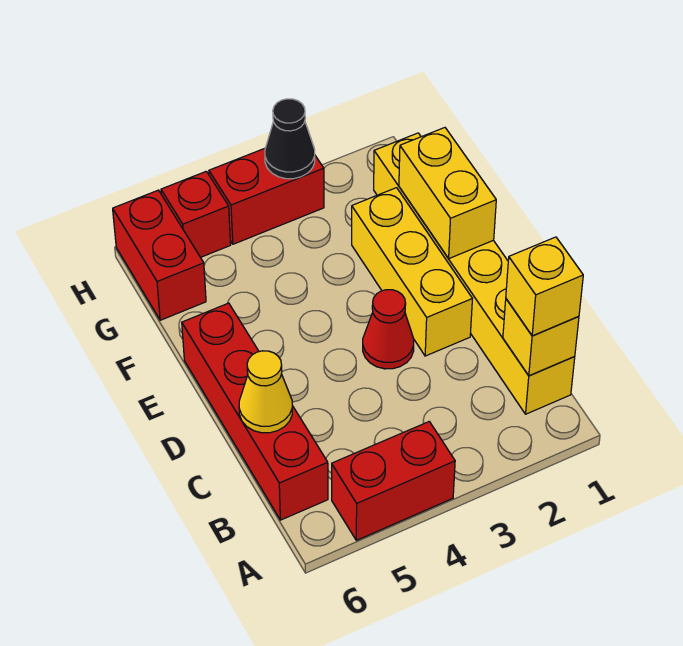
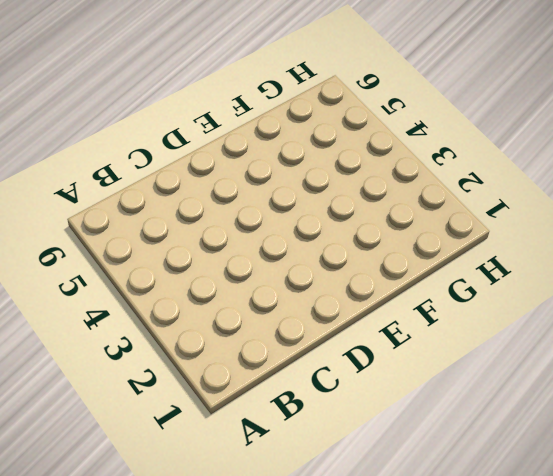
none -> red 1x2 brick [332,422,455,540]
none -> yellow 1x6 brick [374,133,575,414]
none -> red 1x4 brick [182,303,328,520]

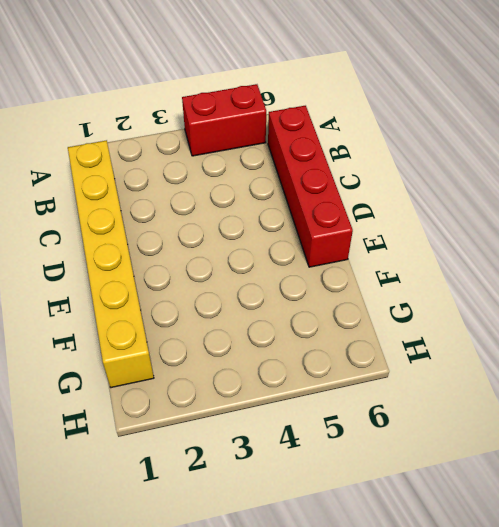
none -> yellow 1x3 brick [352,188,472,356]
none -> red 1x1 cone [363,290,414,369]
none -> red 1x2 brick [113,190,206,320]

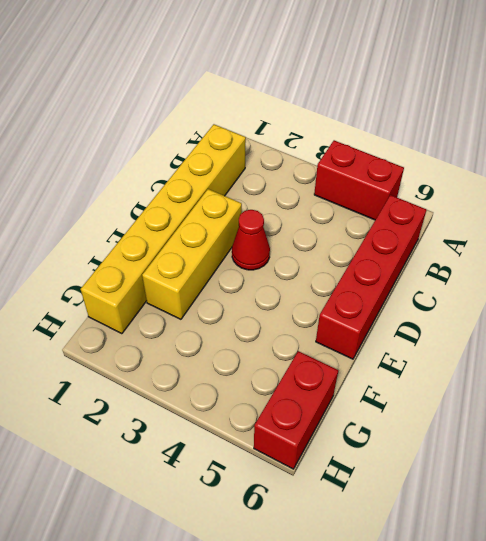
none -> red 1x2 brick [209,148,324,244]
none -> red 1x1 brick [161,171,231,257]
none -> yellow 1x1 brick [503,299,579,376]

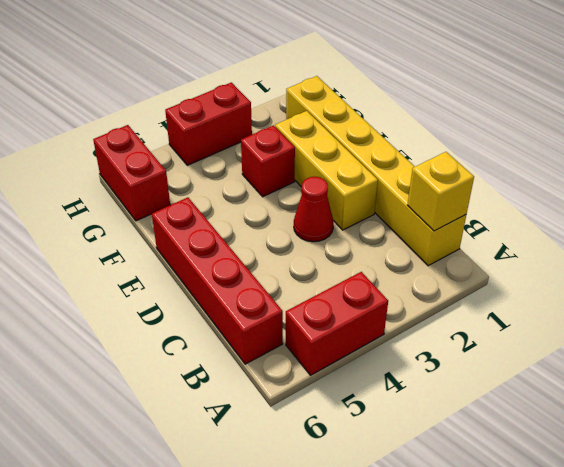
red 1x1 brick [241,125,295,197] -> red 1x1 brick moved to [161,171,231,257]
none -> yellow 1x1 cone [239,351,292,433]
none -> yellow 1x2 brick [399,128,496,258]
none -> black 1x1 cone [265,99,315,179]

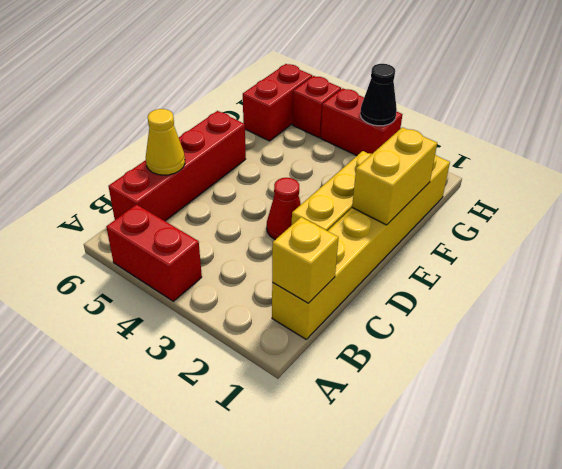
none -> yellow 1x1 brick [506,237,583,336]

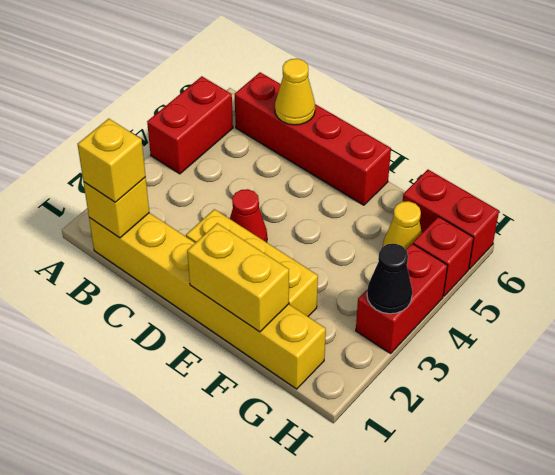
yellow 1x1 cone [383,201,422,249] -> none

